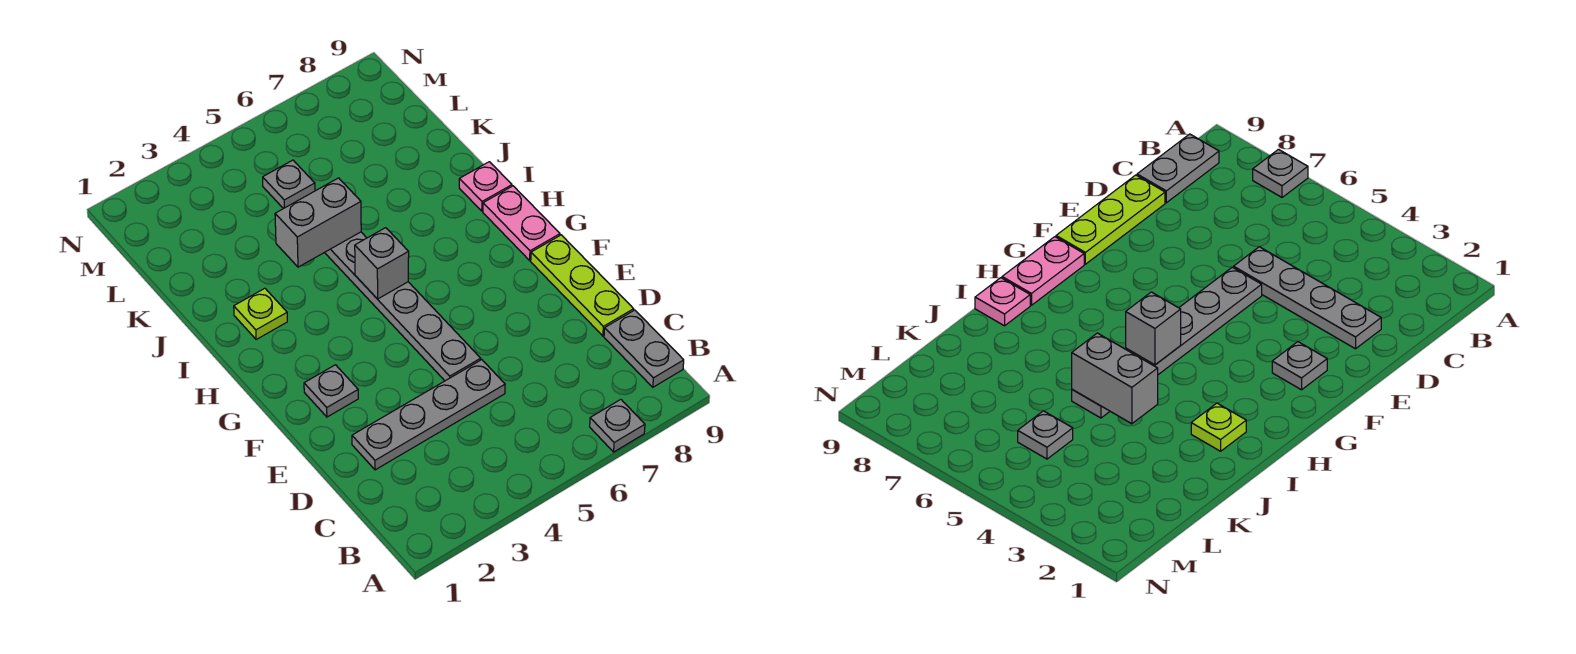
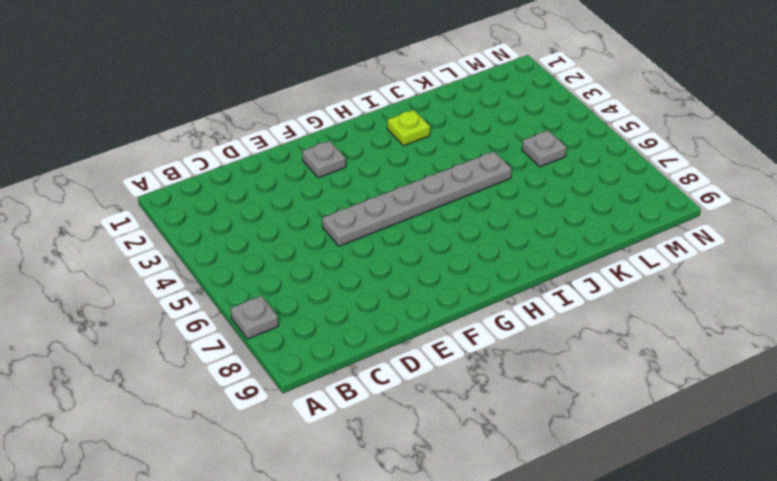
none -> grey 1x2 plate [604,310,684,387]
none -> grey 1x4 plate [352,360,505,470]
none -> lime 1x3 plate [531,235,634,336]

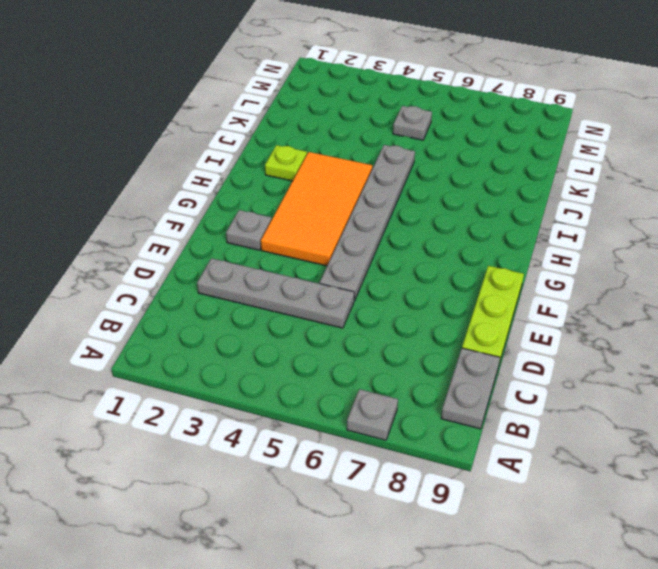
orange 2x4 tile [261,152,372,266] -> none
none -> pink 1x2 plate [483,186,560,260]
none -> pink 1x1 plate [459,162,512,211]
none -> grey 1x1 brick [355,228,409,299]

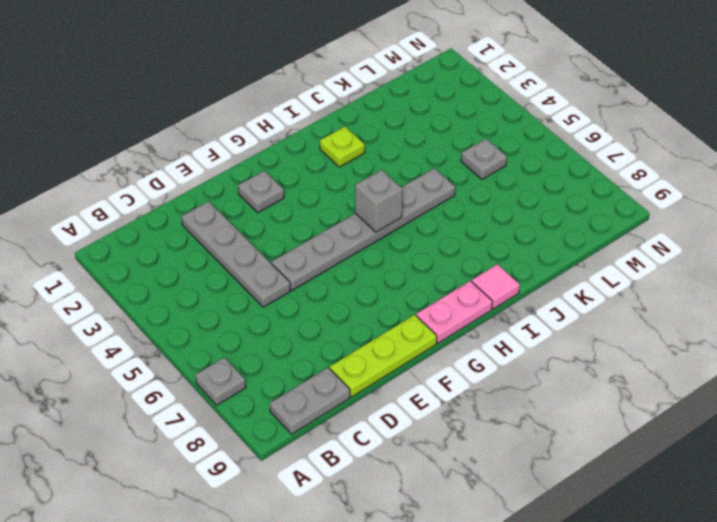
pink 1x1 tile [472,264,520,309] -> pink 1x1 plate [459,162,512,211]
none -> grey 1x2 brick [275,178,361,267]

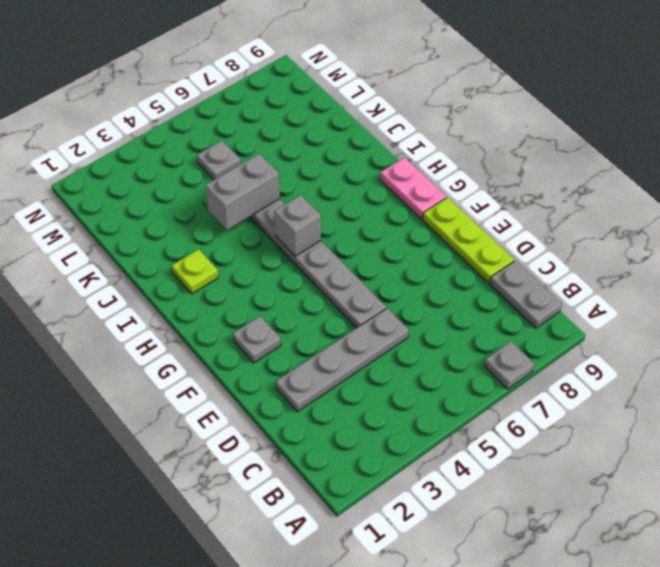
none -> pink 1x1 plate [459,162,512,211]

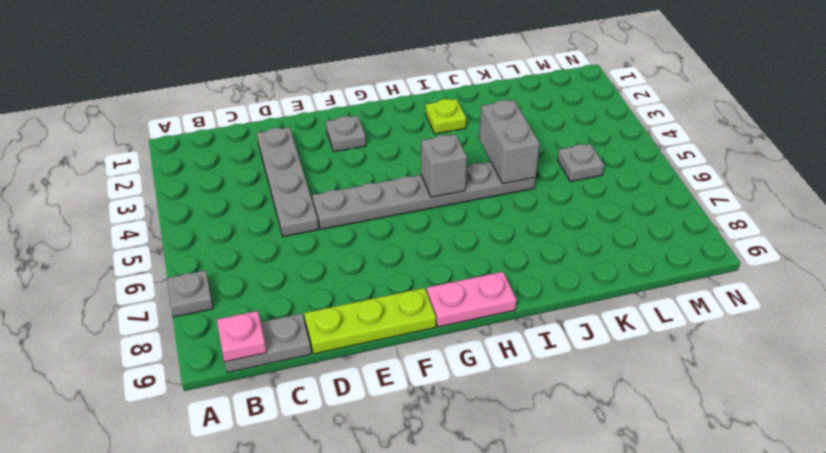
pink 1x1 plate [217,311,266,362] -> pink 1x1 plate moved to [459,162,512,211]

